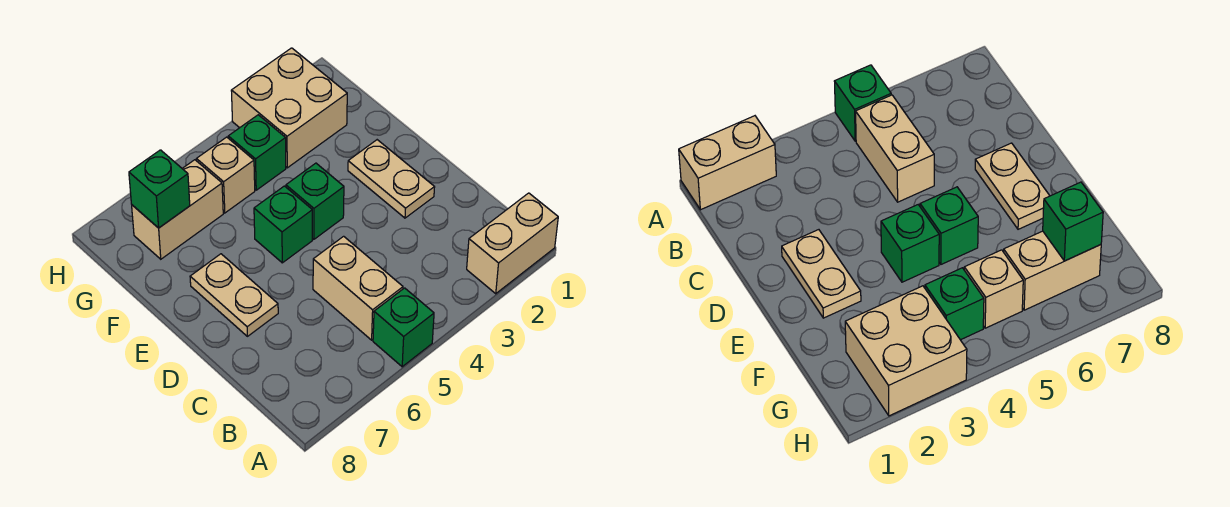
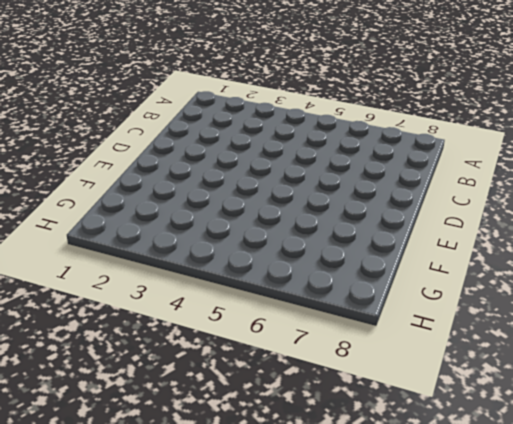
none -> tan 1x2 brick [467,193,558,294]
none -> green 1x1 brick [373,288,434,367]
none -> tan 1x2 brick [313,236,403,340]

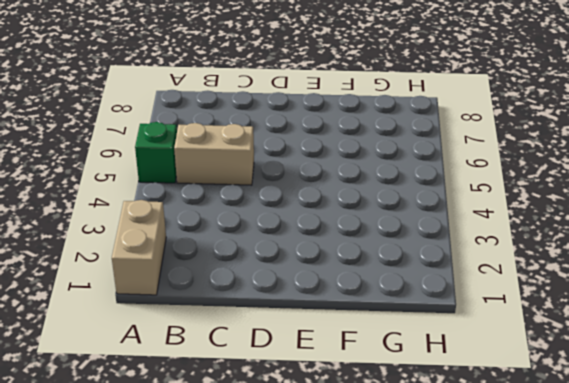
none -> tan 1x2 plate [348,140,435,218]
none -> tan 1x2 plate [190,254,278,336]
none -> green 1x1 brick [286,163,344,239]

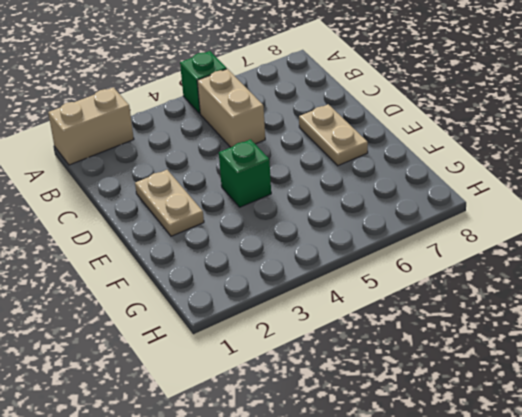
none -> green 1x1 brick [254,186,312,263]
none -> tan 2x2 brick [231,48,347,168]
none -> green 1x1 brick [228,115,286,190]

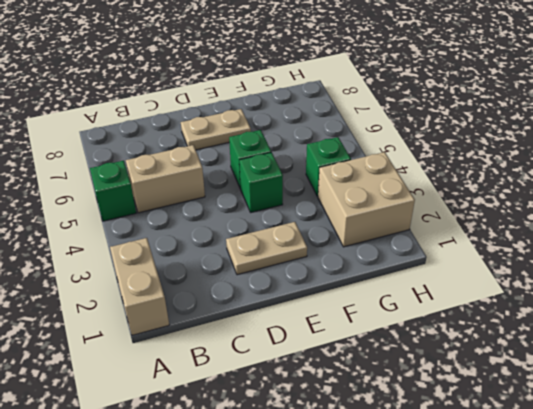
none -> tan 1x1 brick [196,137,255,213]
none -> tan 1x2 brick [132,160,223,259]
none -> green 1x1 brick [129,150,190,228]

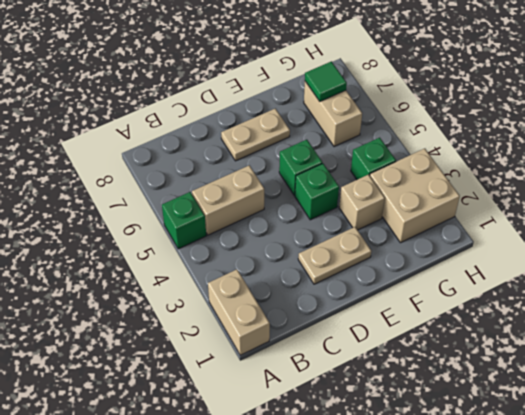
tan 1x1 brick [339,175,385,230] -> tan 1x1 brick moved to [196,137,255,213]
green 1x1 tile [305,61,347,101] -> green 1x1 brick [129,150,190,228]

